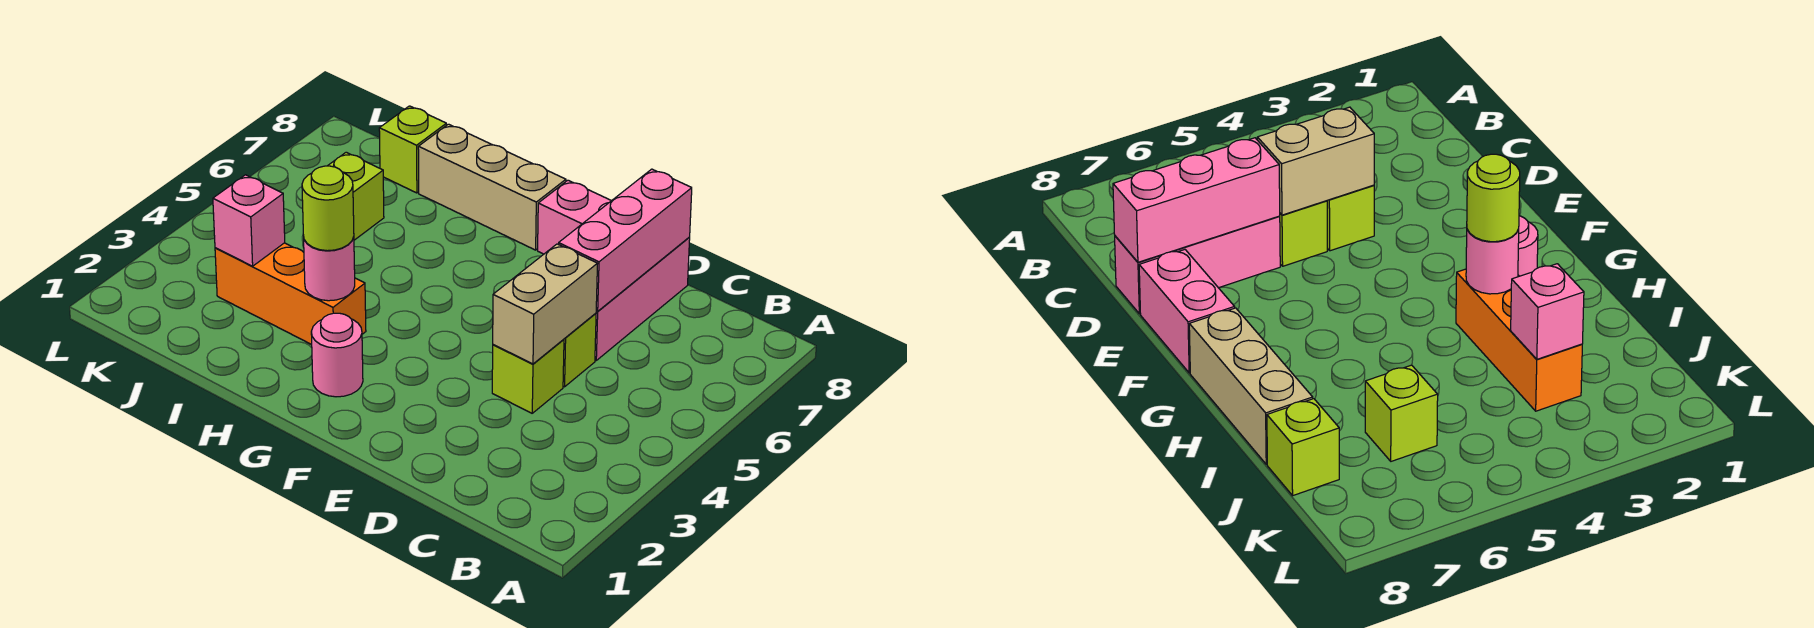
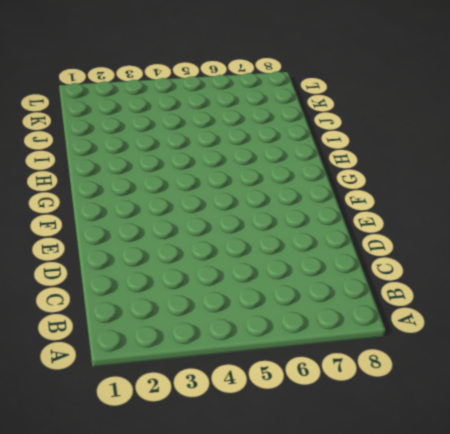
none -> lime 1x1 brick [492,339,564,413]
none -> lime 1x1 brick [563,313,596,387]
none -> pink 1x3 brick [595,238,690,360]

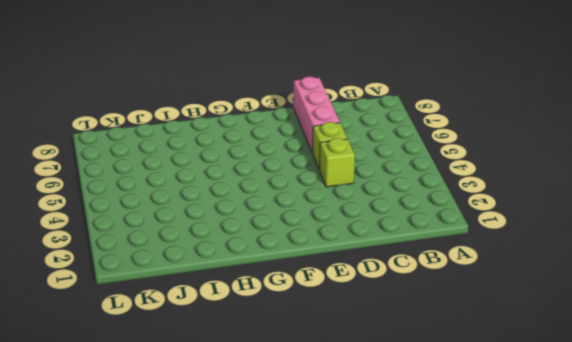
none -> pink 1x2 brick [538,180,611,254]
none -> pink 1x1 round brick [311,313,363,397]
none -> tan 1x3 brick [418,124,566,250]

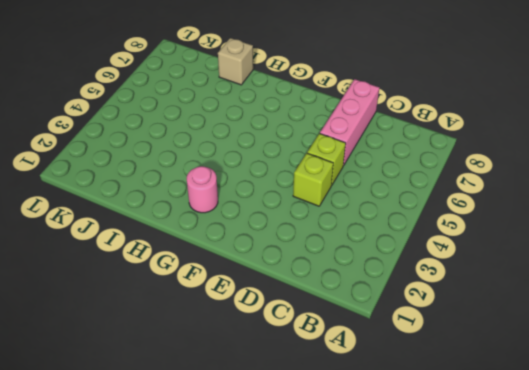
tan 1x1 brick [218,38,253,85] -> tan 1x3 brick [418,124,566,250]
none -> pink 1x2 brick [538,180,611,254]
none -> orange 1x3 brick [215,243,366,345]
none -> lime 1x1 brick [328,152,384,240]

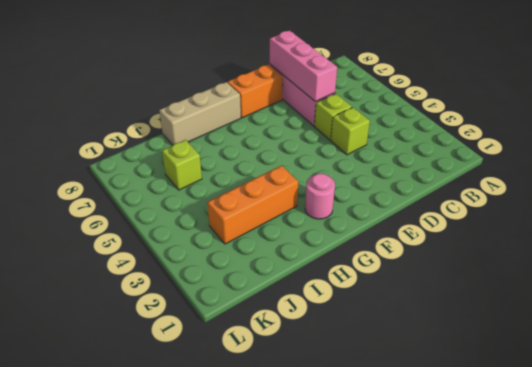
orange 1x2 brick [228,65,283,118] -> pink 1x2 brick [538,180,611,254]
none -> lime 1x1 brick [379,106,446,193]
none -> tan 1x2 brick [493,244,598,364]
none -> pink 1x1 round brick [304,237,355,301]

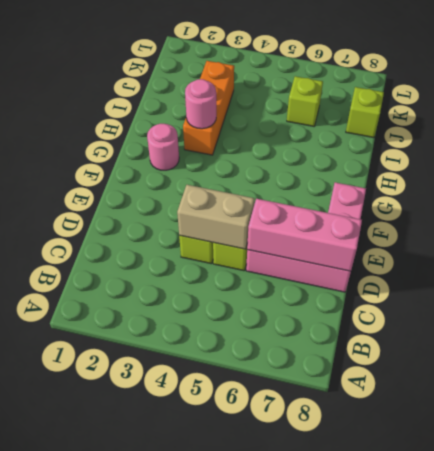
none -> tan 1x3 brick [418,124,566,250]
none -> pink 1x1 brick [213,175,285,266]
none -> lime 1x1 round brick [302,166,354,251]

